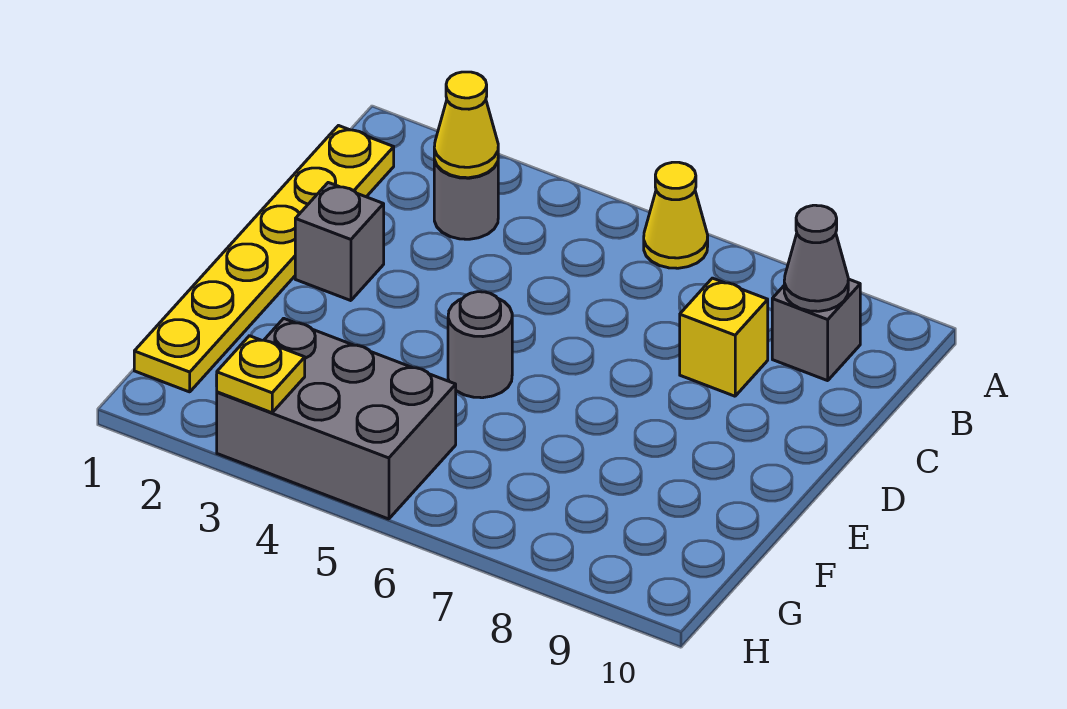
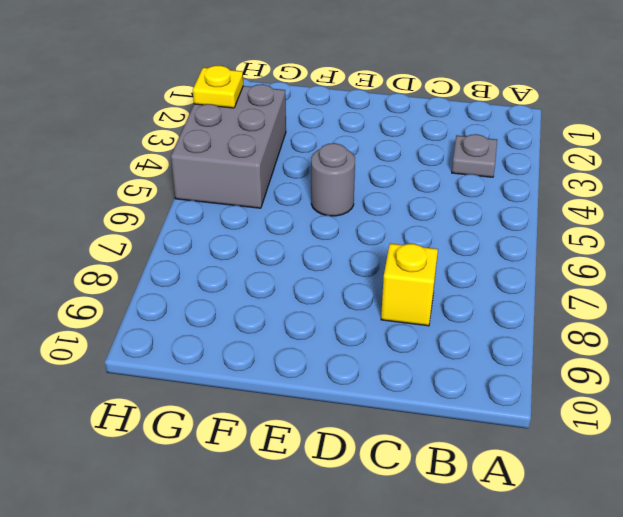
grey 1x1 plate [452,134,497,177] -> grey 1x1 round brick [434,160,498,239]
none -> yellow 1x1 cone [644,162,708,268]
none -> yellow 1x6 plate [134,126,394,392]

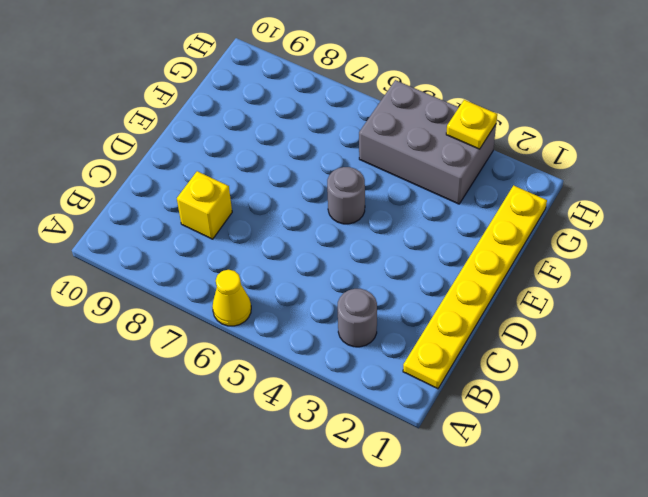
none -> grey 1x1 brick [772,279,860,381]
none -> grey 1x1 brick [295,183,384,301]

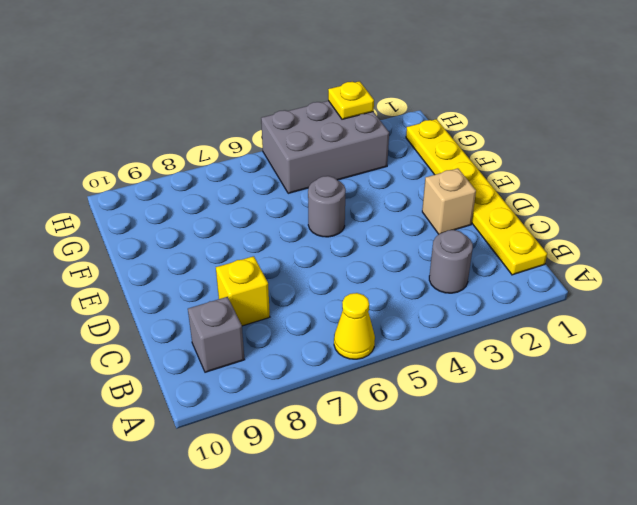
tan 1x1 brick [422,168,476,234] -> grey 1x1 brick [295,183,384,301]
none -> yellow 1x1 cone [434,72,498,178]
none -> grey 1x1 cone [784,205,848,311]

